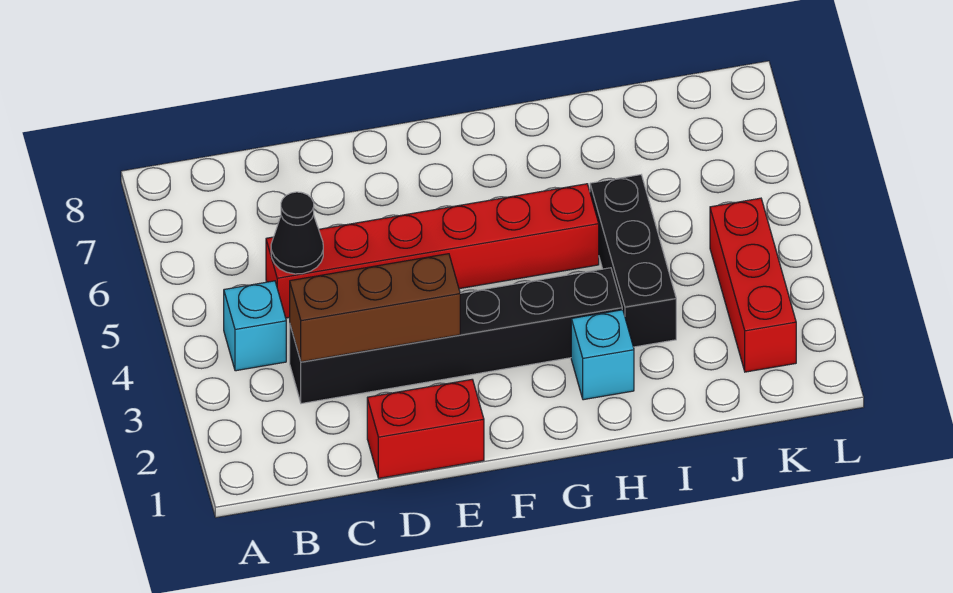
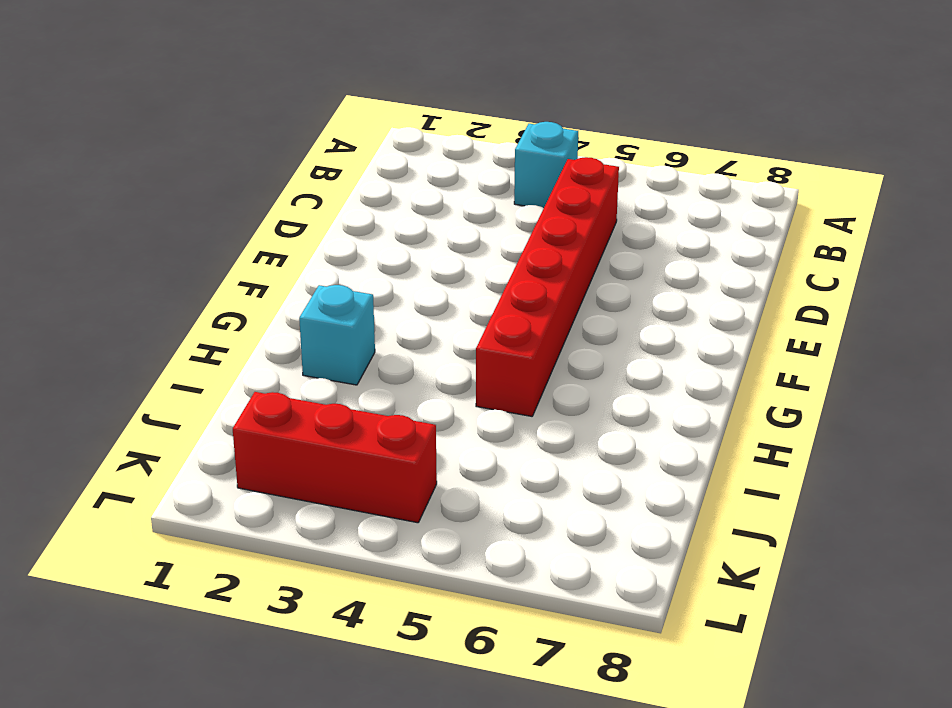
none -> black 1x6 brick [290,268,622,404]
none -> red 1x2 brick [367,380,484,478]

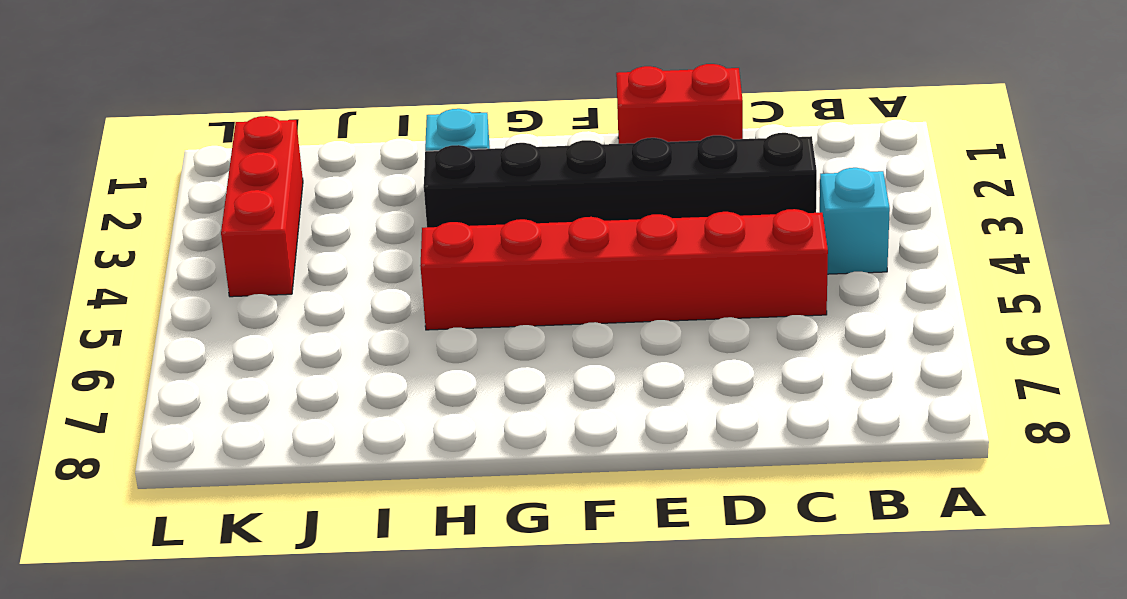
none -> black 1x3 brick [590,175,676,347]
none -> brown 1x3 brick [290,254,460,362]

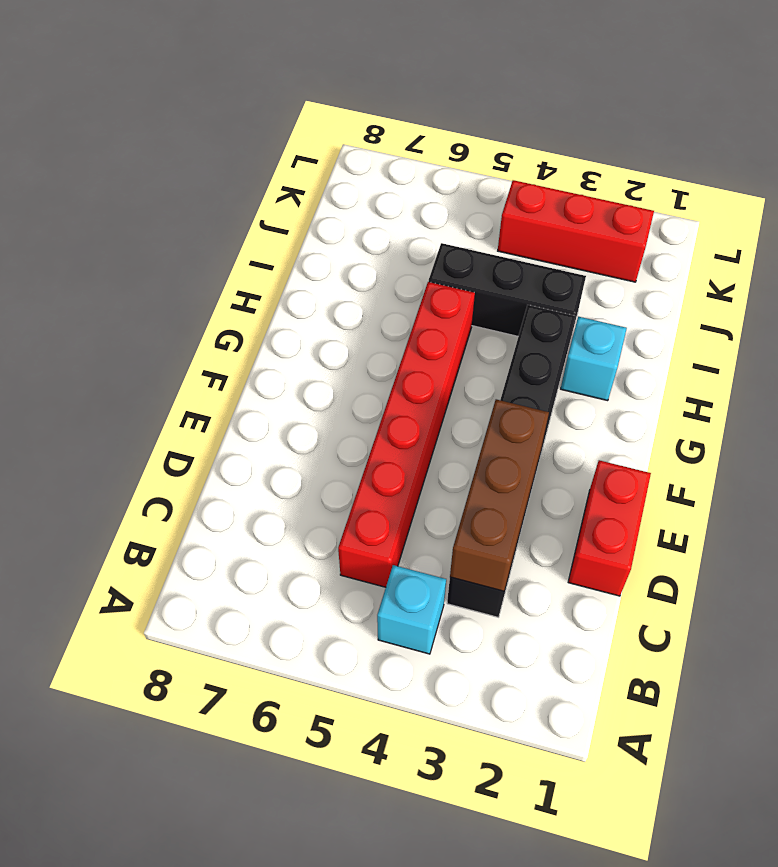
none -> black 1x1 cone [271,192,323,274]

